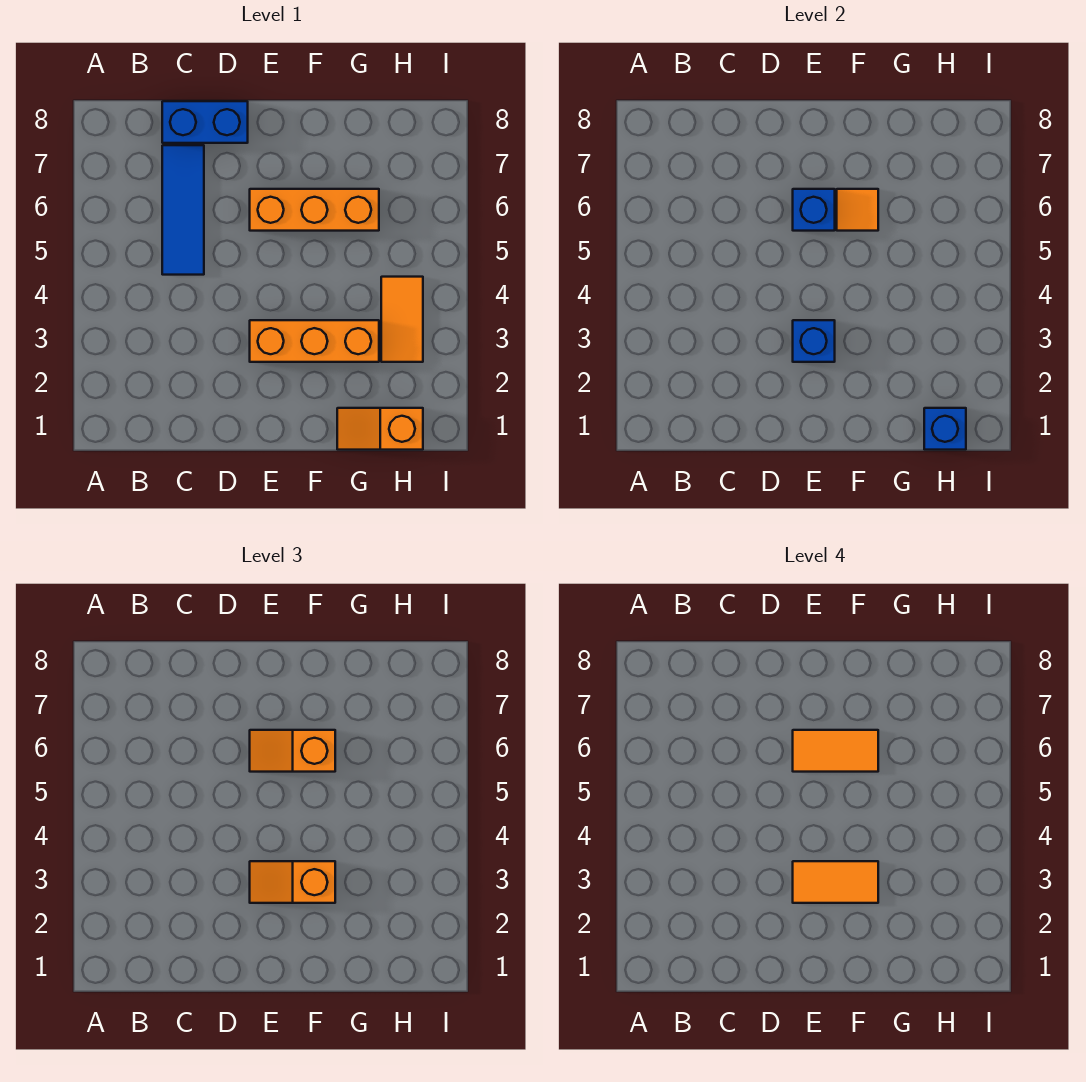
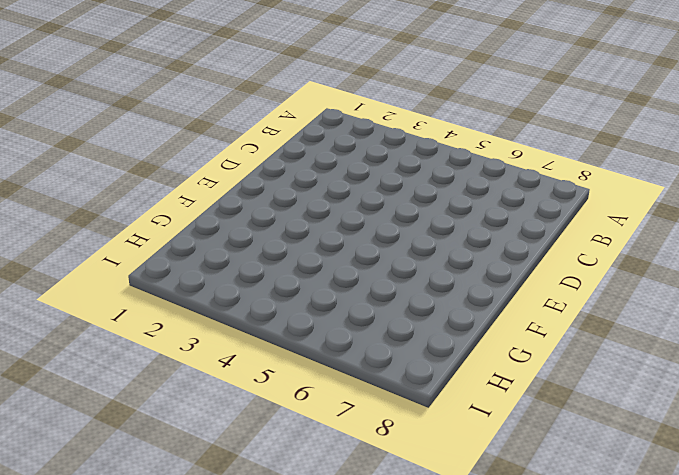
none -> blue 1x3 tile [162,145,204,275]
none -> blue 1x2 brick [162,101,248,143]
none -> orange 1x3 brick [250,320,379,362]

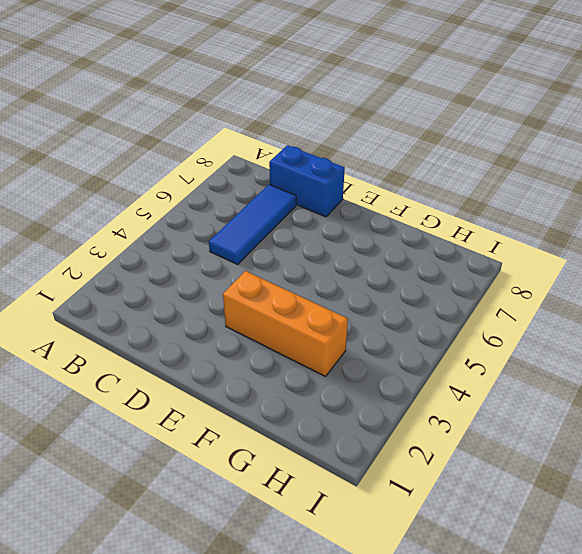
none -> orange 1x3 brick [250,189,379,231]
none -> orange 1x2 slope [337,408,423,450]
none -> orange 1x2 tile [381,277,423,362]

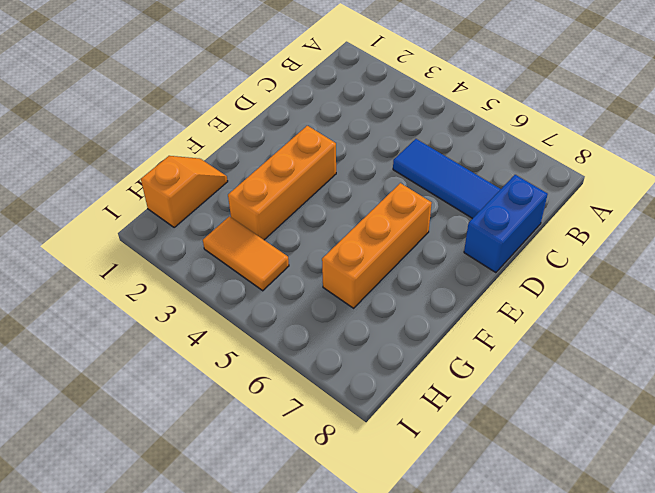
none -> blue 1x1 brick [793,320,835,362]
none -> blue 1x1 brick [793,189,835,231]
none -> orange 1x1 tile [837,189,878,231]

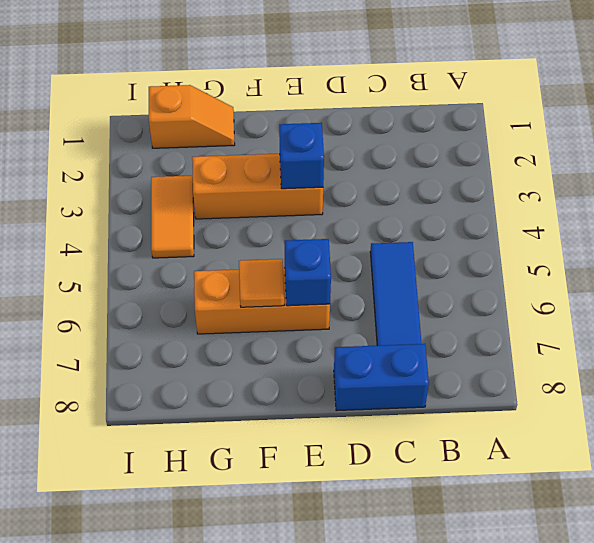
none -> blue 1x1 brick [924,408,966,450]
none -> orange 1x2 slope [250,861,335,903]
none -> orange 1x2 slope [250,730,335,772]

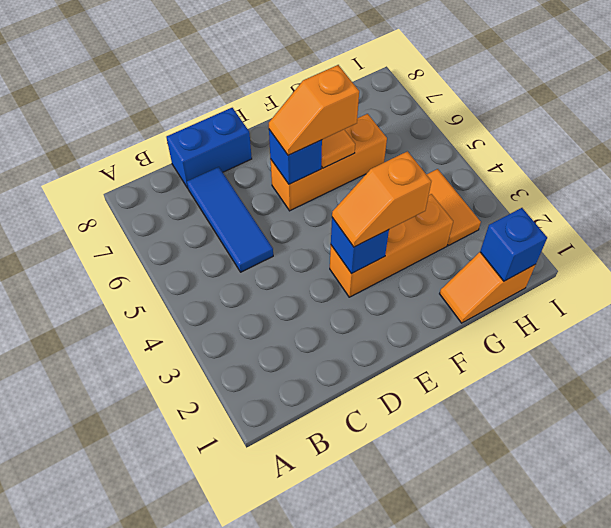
none -> orange 1x2 tile [793,861,878,903]
none -> orange 1x2 tile [793,730,878,772]

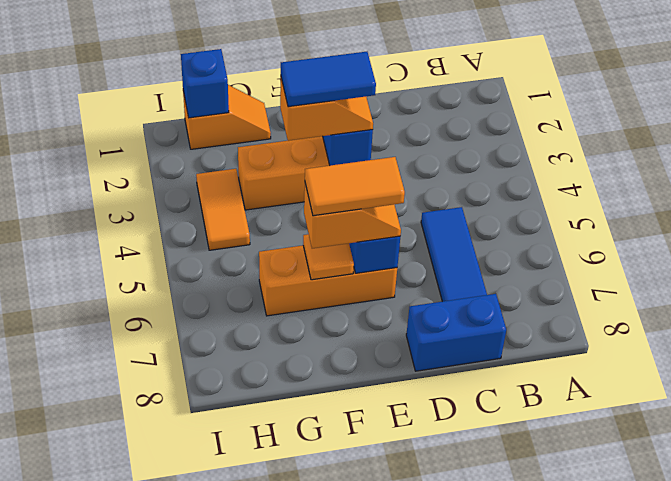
blue 1x2 tile [281,52,376,107] -> orange 1x2 tile [793,861,878,903]

